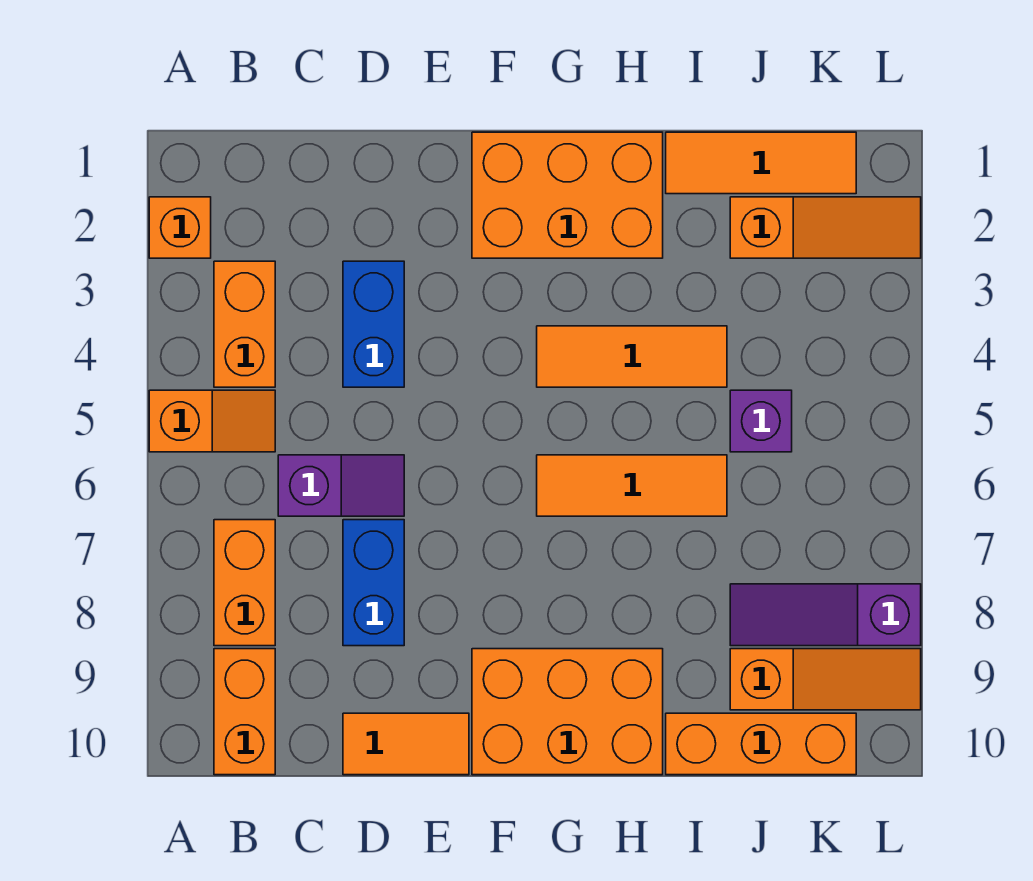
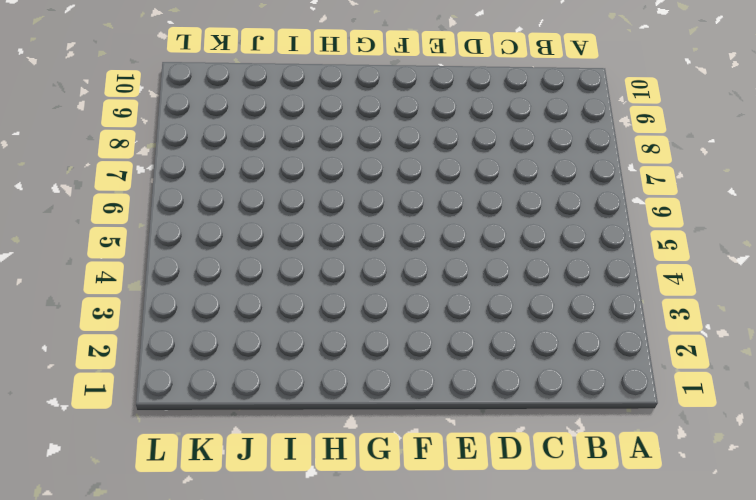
none -> orange 1x1 brick [149,197,211,258]
none -> orange 1x2 slope [149,390,275,452]
none -> orange 1x2 brick [214,261,275,387]

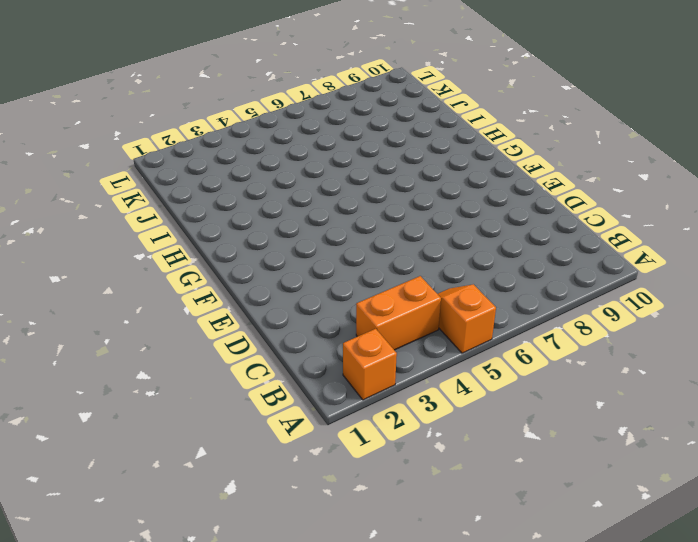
none -> orange 1x2 brick [214,520,275,646]
none -> orange 1x2 brick [214,649,275,775]
none -> purple 1x2 slope [278,455,404,516]

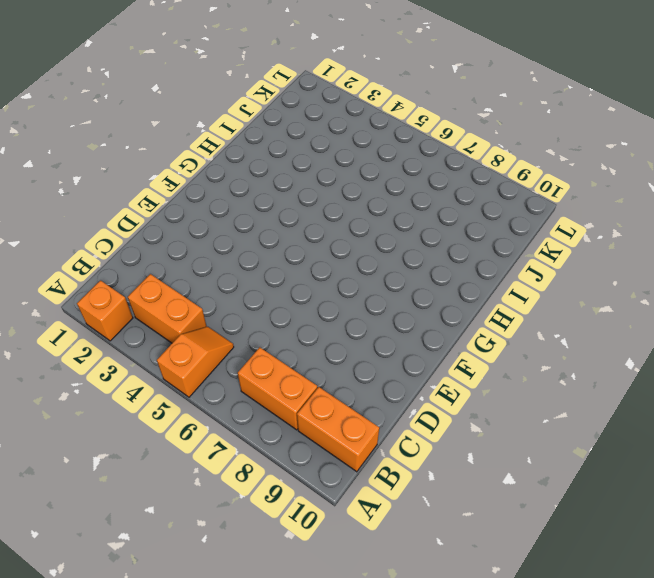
none -> purple 1x2 slope [278,455,404,516]
none -> blue 1x2 brick [343,261,404,387]
none -> blue 1x2 brick [343,520,404,646]

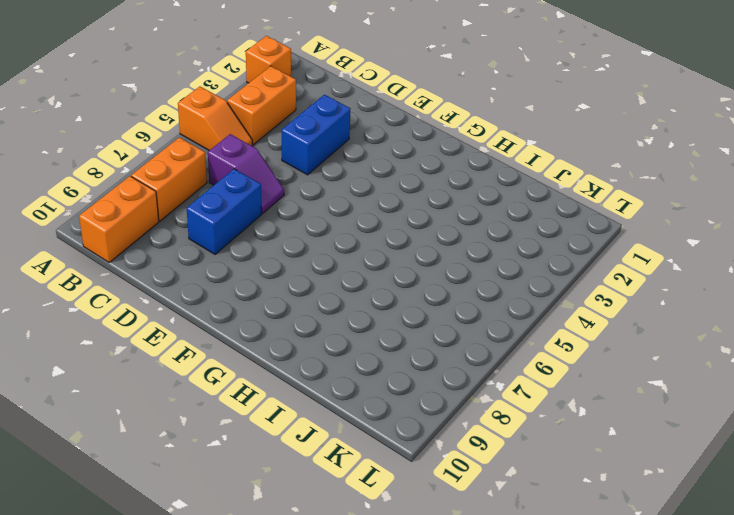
none -> orange 1x2 tile [343,713,469,775]
none -> orange 2x3 brick [472,132,663,258]
none -> orange 2x3 brick [472,649,663,775]

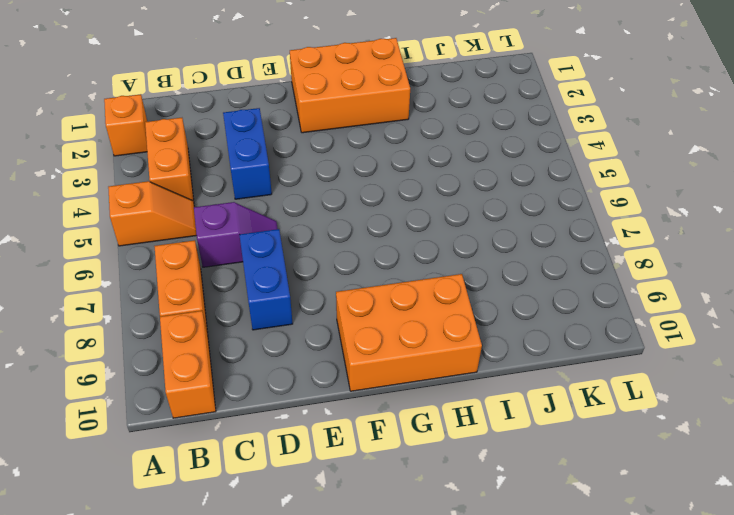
none -> orange 1x2 tile [343,713,469,775]
none -> orange 1x3 tile [537,326,727,387]
none -> orange 1x3 tile [537,455,727,516]

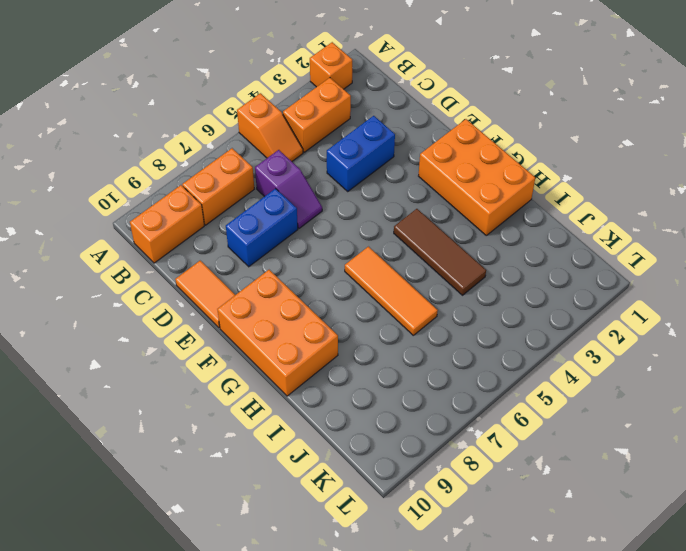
brown 1x3 tile [394,209,486,295] -> orange 1x3 tile [537,326,727,387]
none -> orange 1x3 tile [666,132,856,194]
none -> orange 1x3 brick [666,713,856,775]
none -> orange 1x3 slope [730,197,921,258]

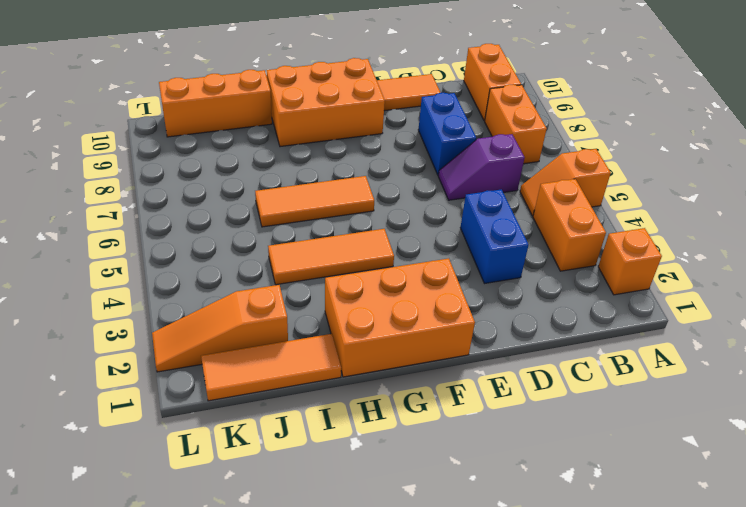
none -> purple 1x1 brick [730,390,792,452]
none -> purple 1x3 slope [730,584,921,646]
none -> orange 1x3 slope [730,649,921,710]

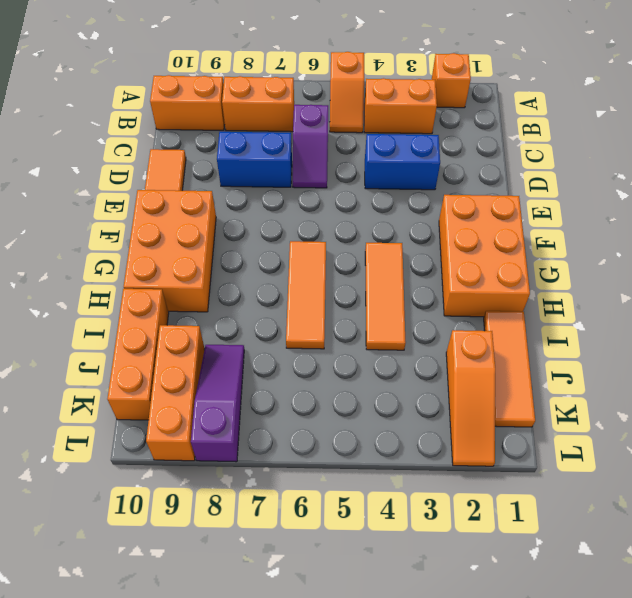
orange 1x3 brick [146,325,205,461] -> orange 1x3 slope [730,649,921,710]
none -> purple 1x1 brick [730,390,792,452]

